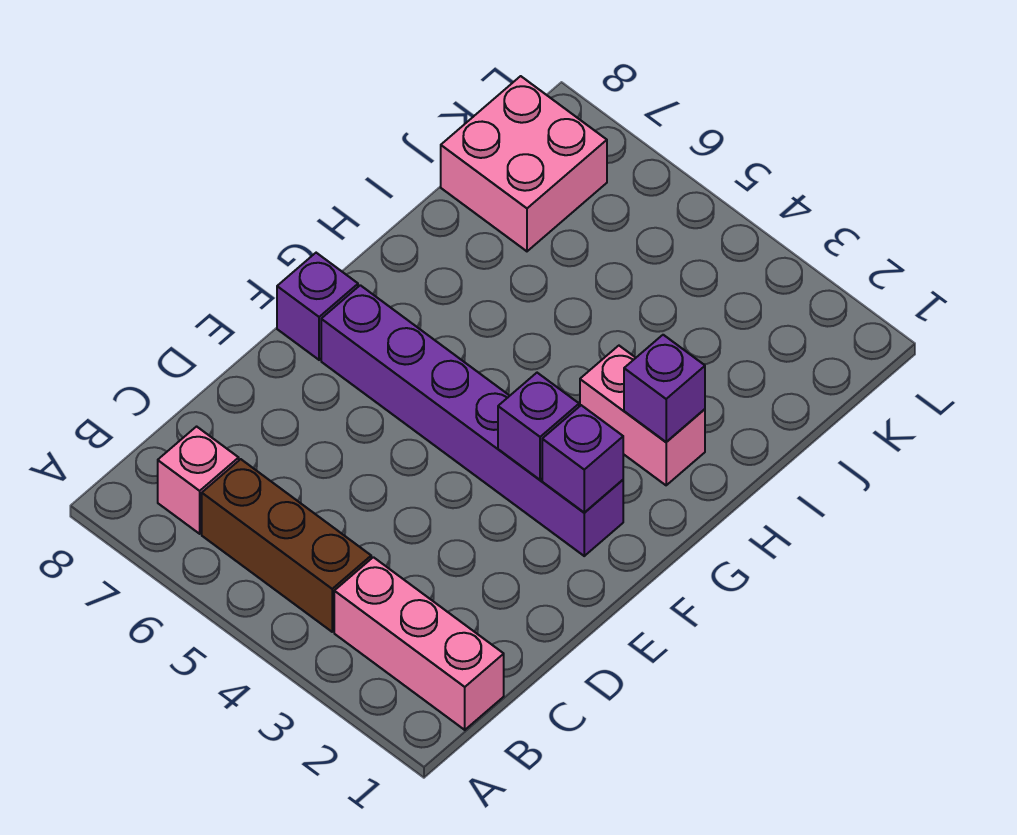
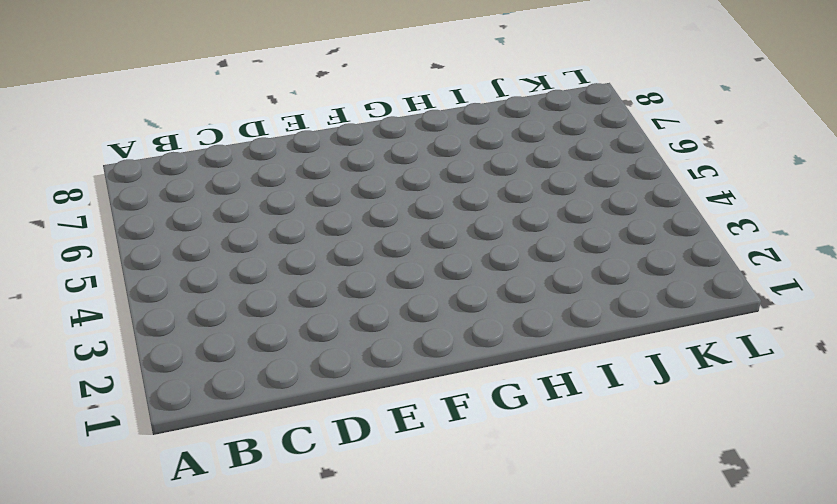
none -> pink 1x3 brick [334,557,504,730]
none -> brown 1x3 brick [202,459,371,632]

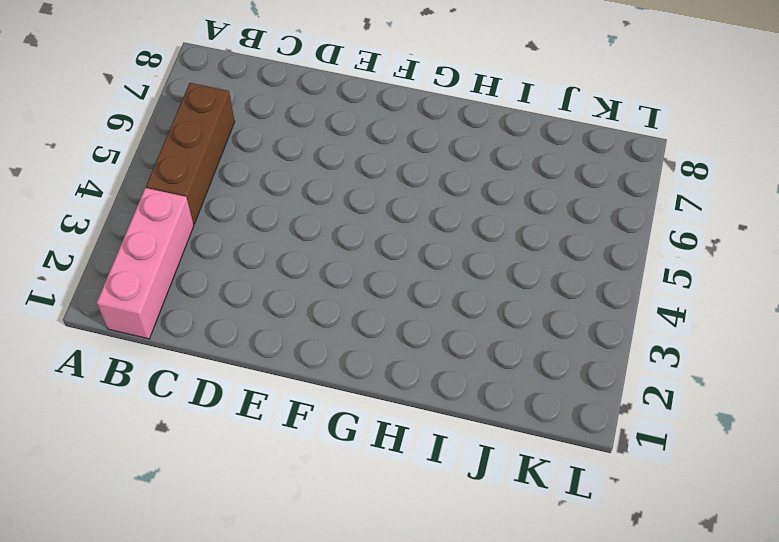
none -> pink 1x1 brick [158,427,239,534]
none -> purple 1x6 brick [321,285,623,556]

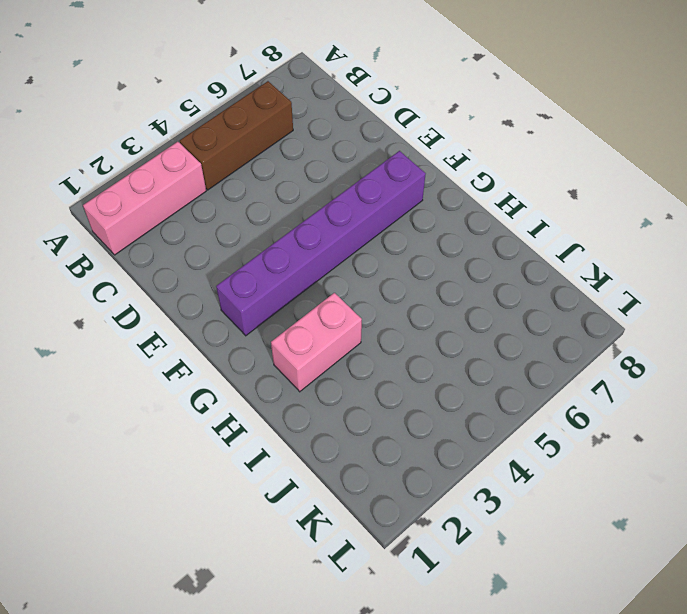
none -> pink 1x1 brick [158,427,239,534]
none -> purple 1x1 brick [277,253,358,360]

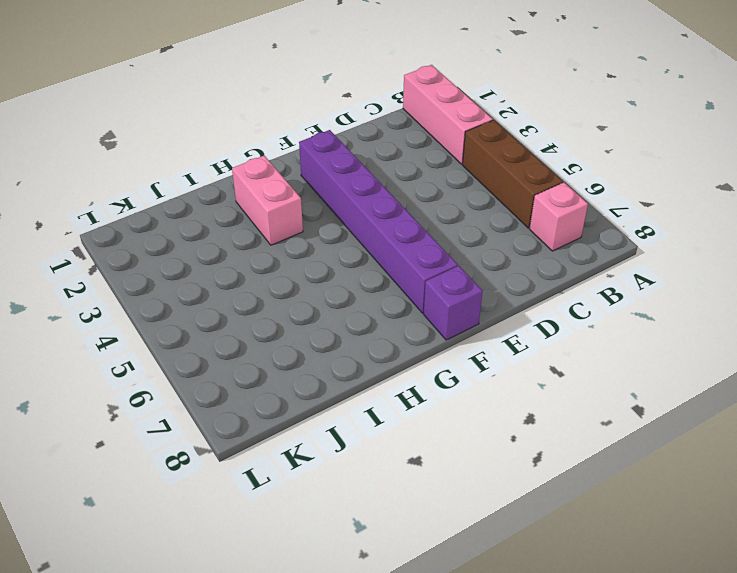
none -> pink 2x2 brick [441,76,607,251]
none -> purple 1x1 brick [542,405,623,512]

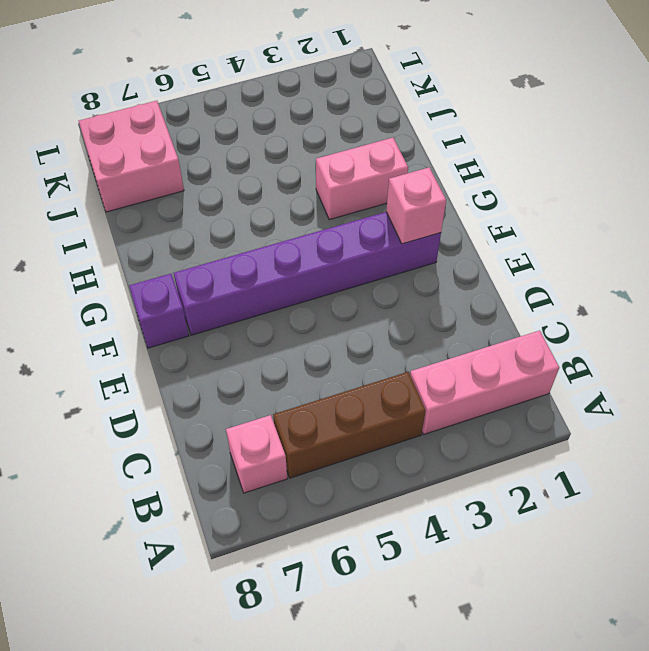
pink 1x1 brick [386,167,446,244] -> purple 1x1 brick [542,405,623,512]
none -> purple 1x1 brick [498,373,579,480]
none -> purple 1x1 brick [624,335,705,442]

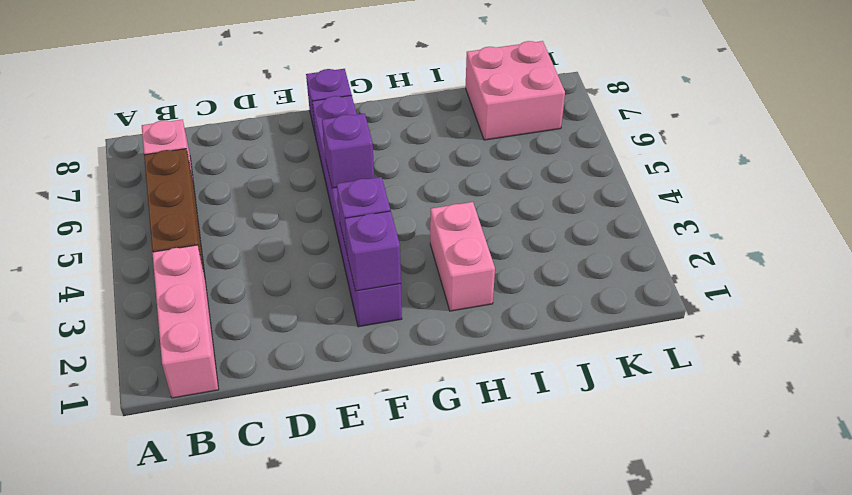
purple 1x1 brick [322,114,374,188] -> purple 1x1 brick moved to [624,335,705,442]

